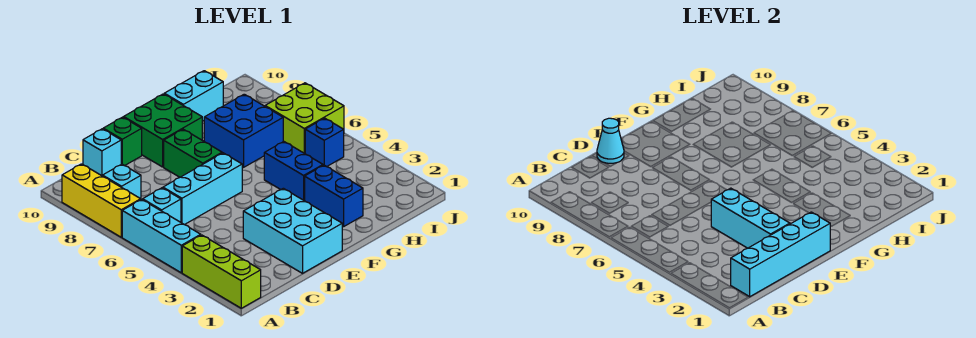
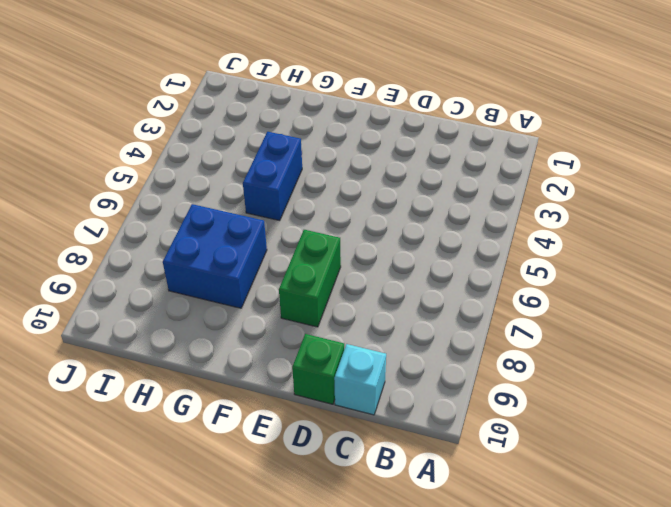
none -> lime 1x3 brick [182,235,261,308]
none -> cyan 1x3 brick [122,199,201,273]
none -> yellow 1x3 brick [62,164,141,237]

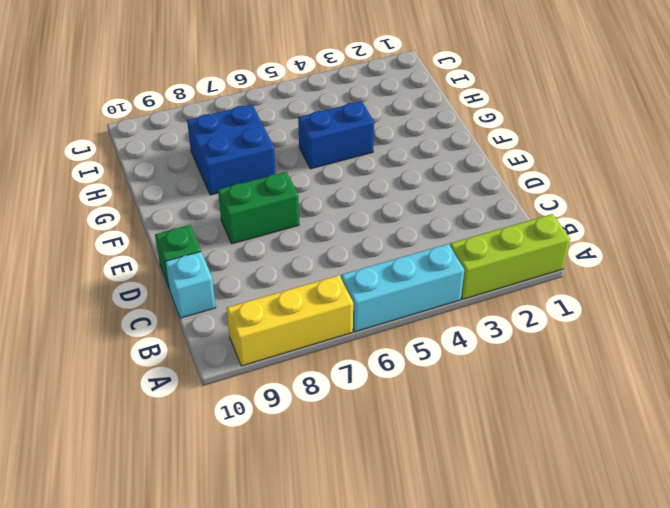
none -> cyan 1x1 brick [143,188,181,222]
none -> cyan 1x1 brick [103,164,141,199]
none -> cyan 1x3 brick [163,153,242,225]

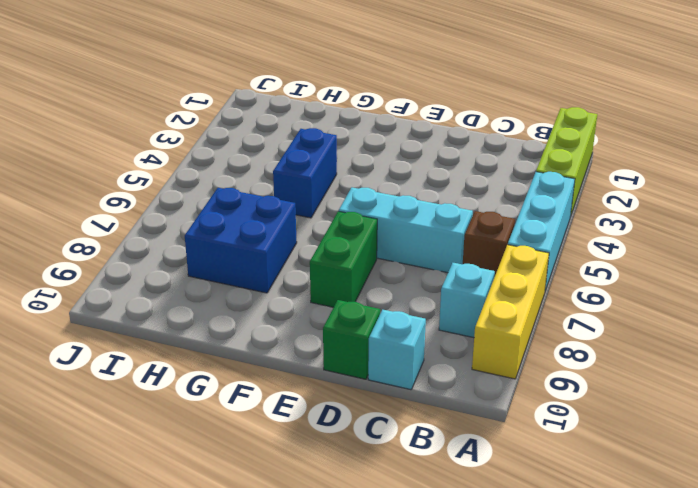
brown 1x1 brick [463,211,515,277] -> cyan 1x1 brick [143,188,181,222]
none -> cyan 2x3 brick [243,188,342,273]
none -> green 2x2 brick [124,94,202,167]
none -> blue 1x2 brick [305,165,363,227]

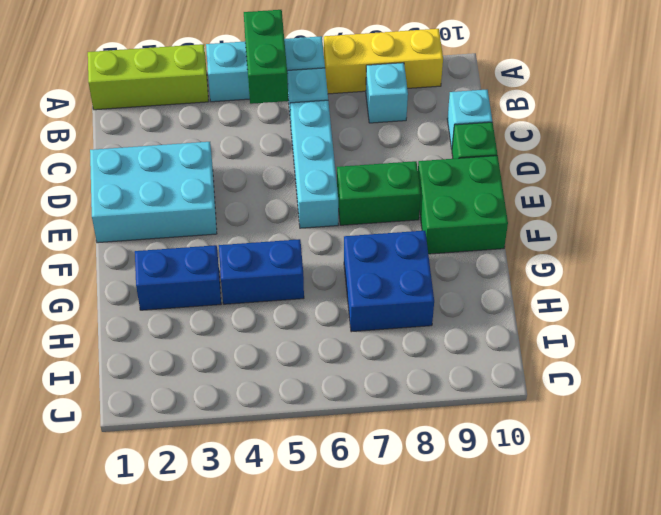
green 1x2 brick [244,10,288,104] -> none
none -> cyan 1x2 brick [164,71,223,121]
none -> blue 1x1 brick [305,118,344,167]
none -> lime 2x2 brick [265,83,344,154]

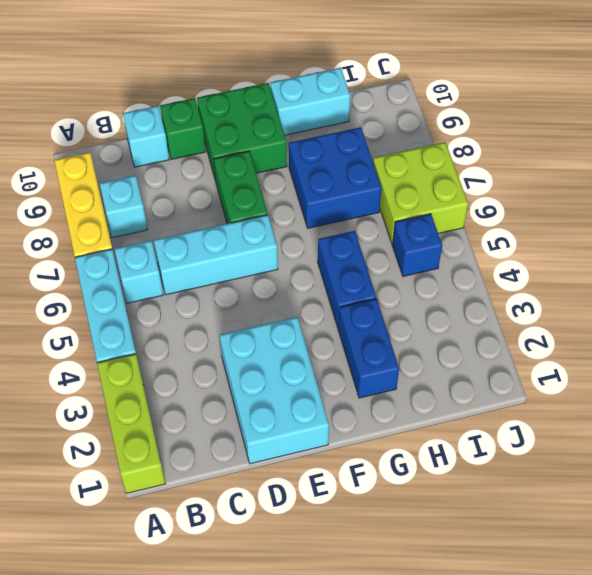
none -> cyan 1x4 brick [731,212,830,297]
none -> cyan 1x3 brick [711,188,790,248]
none -> cyan 1x1 cone [597,118,624,163]

